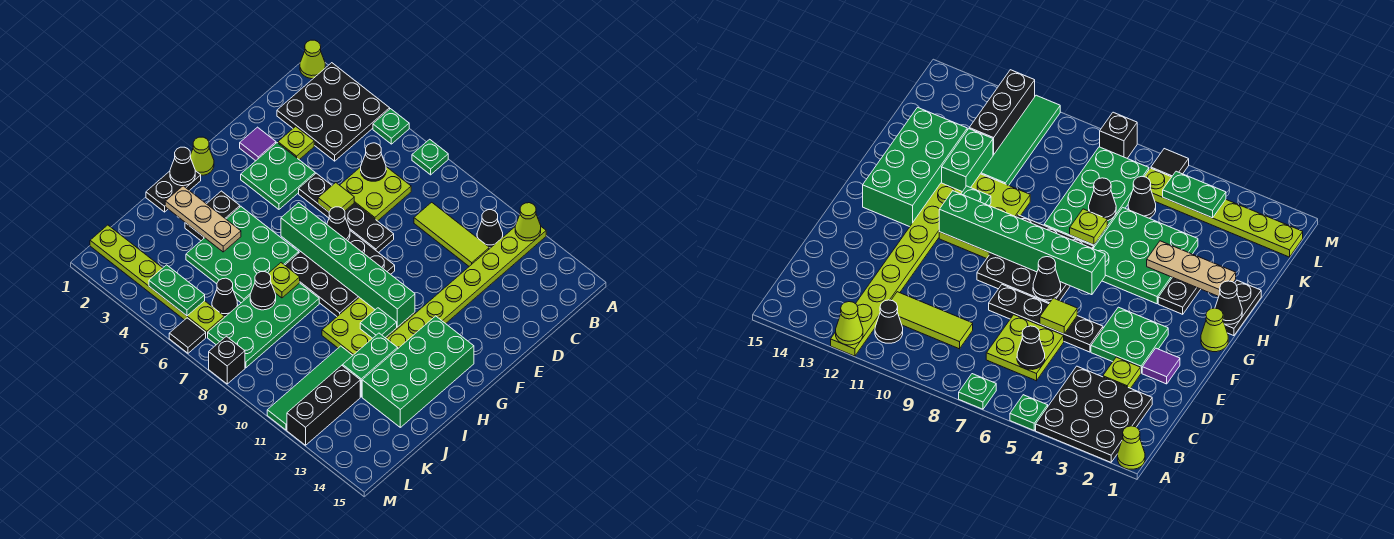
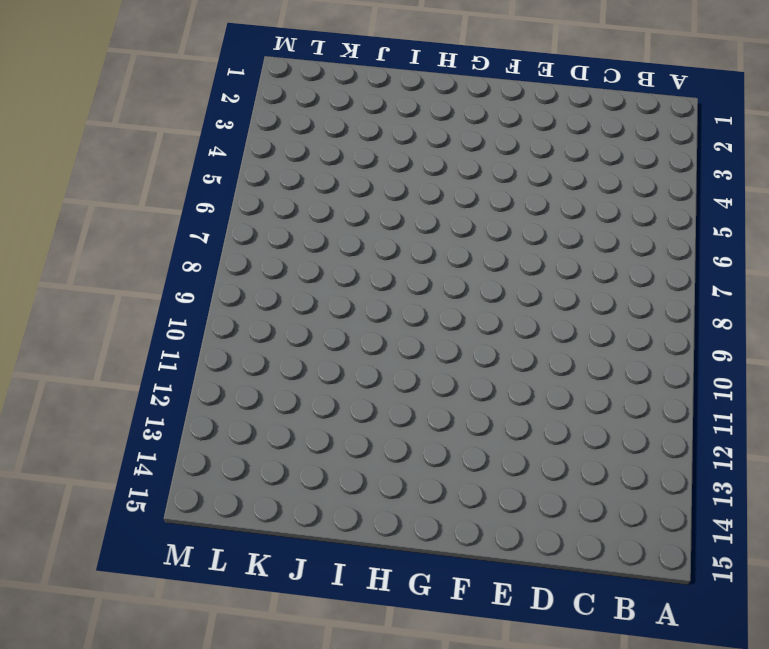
none -> lime 1x1 cone [300,40,325,79]
none -> black 3x3 plate [277,63,390,161]
none -> green 1x1 plate [373,109,409,144]
none -> green 1x1 plate [412,139,448,175]

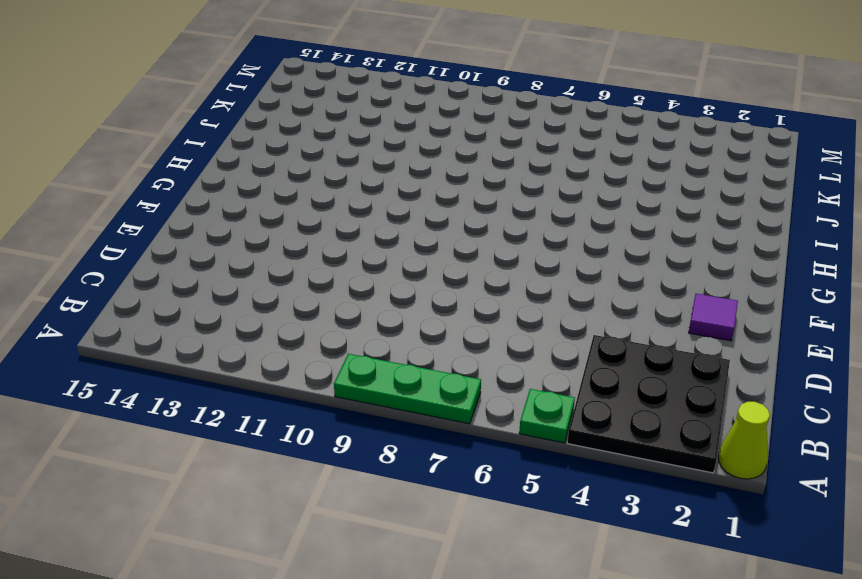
green 1x3 plate [334,354,481,424] -> green 1x1 plate [412,139,448,175]
none -> lime 1x8 plate [387,227,546,348]
none -> black 1x1 cone [477,210,503,248]
none -> lime 2x2 plate [340,167,411,221]
none -> lime 1x3 tile [414,202,489,266]

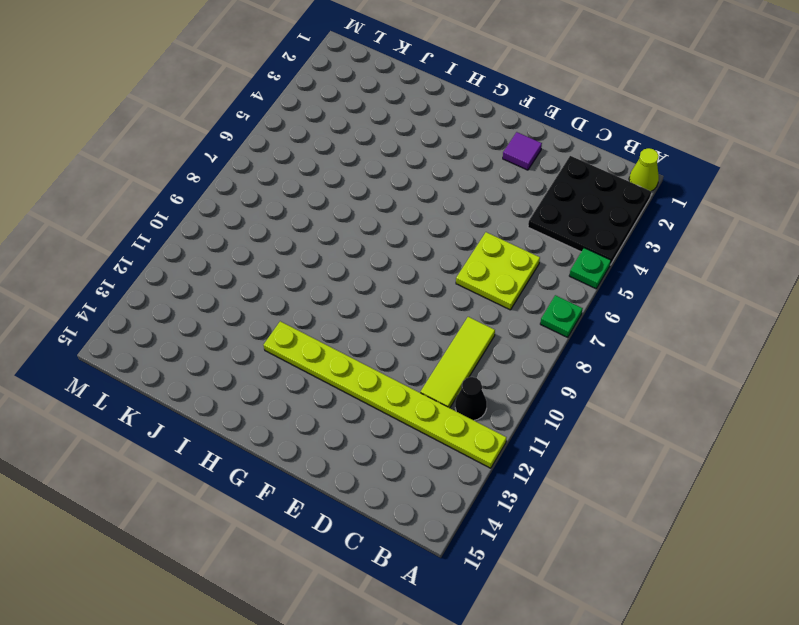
none -> lime 1x1 plate [278,126,314,160]
none -> green 2x2 plate [241,143,315,209]
none -> black 1x4 plate [299,173,394,253]
none -> black 3x3 plate [285,231,395,316]

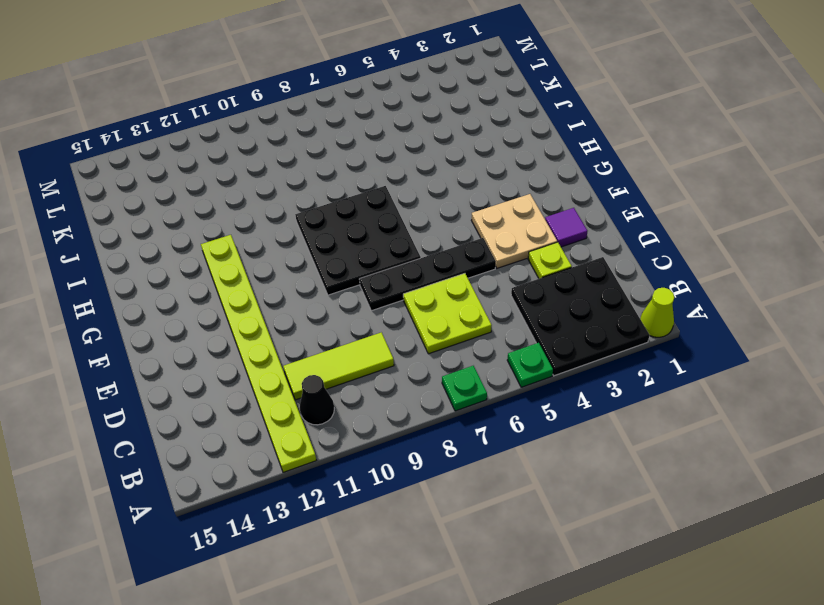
tan 2x2 plate [471,194,557,268] -> green 2x2 plate [241,143,315,209]
none -> lime 1x1 cone [191,137,214,175]
none -> lime 2x3 plate [322,297,415,355]
none -> green 2x4 brick [362,316,474,427]
none -> black 1x2 plate [146,171,201,212]

